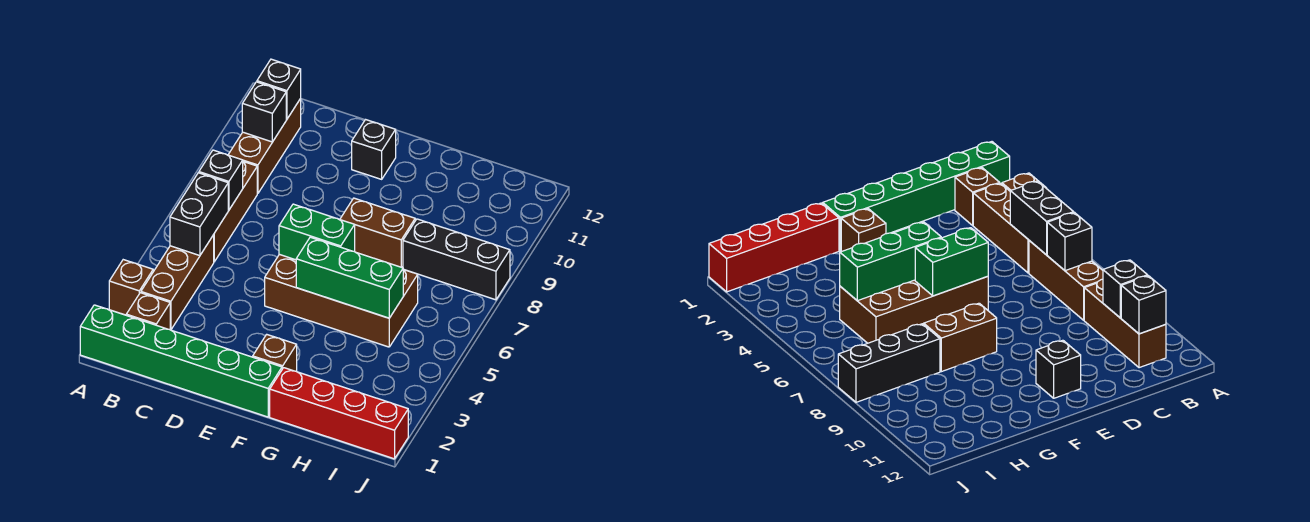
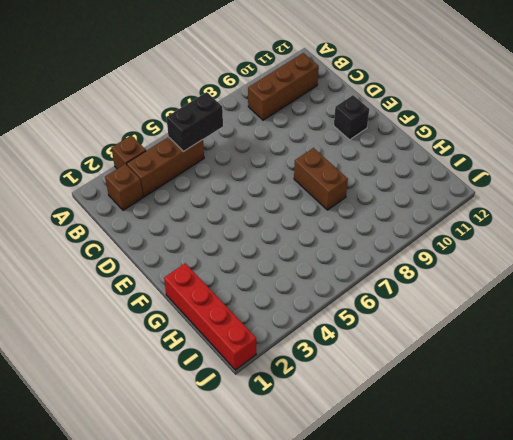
none -> green 1x6 brick [80,305,282,417]
none -> brown 1x3 brick [214,162,257,262]
none -> brown 2x4 brick [265,254,418,347]

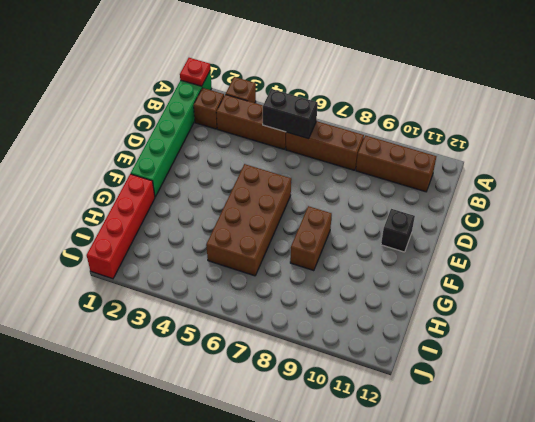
red 1x1 plate [180,58,210,86] -> none
none -> brown 1x1 brick [253,334,297,371]
none -> black 1x3 brick [403,219,510,300]
none -> black 1x1 brick [199,150,243,210]

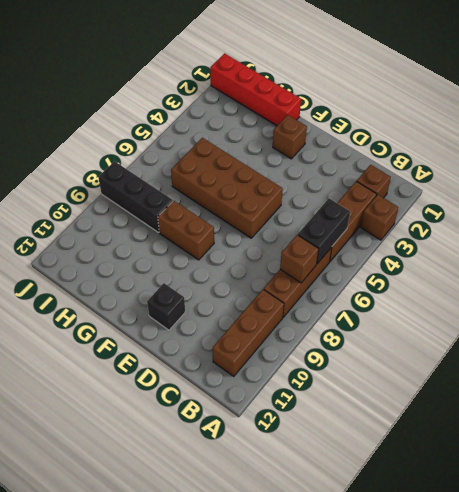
brown 1x1 brick [280,235,319,283] -> black 1x1 brick [199,150,243,210]
none -> green 1x6 brick [80,305,282,417]
none -> black 1x1 brick [242,82,286,142]
none -> black 1x1 brick [257,59,301,119]

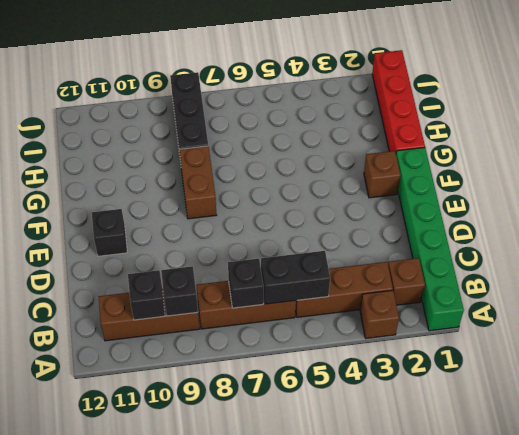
black 1x1 brick [161,266,198,316] -> black 1x1 brick moved to [257,59,301,119]
none -> brown 2x4 brick [265,254,418,347]
none -> green 1x2 brick [279,204,355,260]
none -> green 1x3 brick [296,237,404,318]

